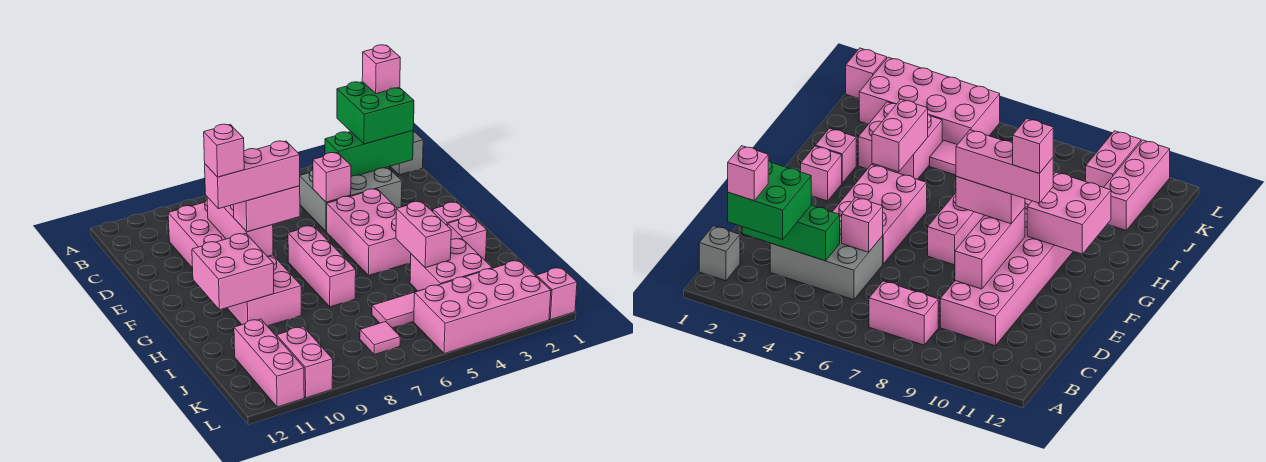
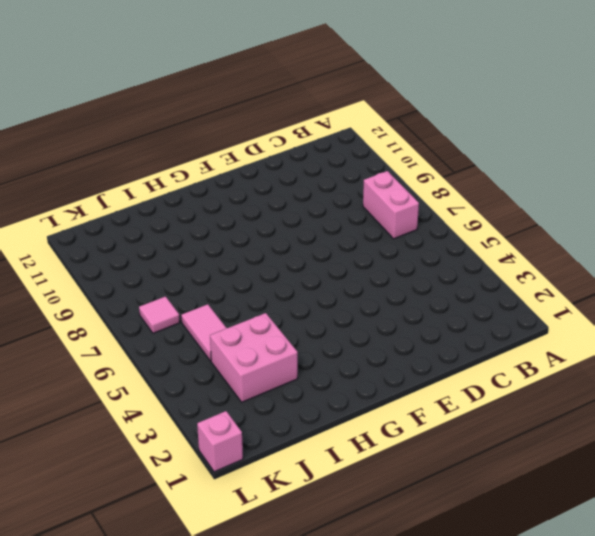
none -> grey 1x1 brick [390,131,423,175]
none -> grey 2x3 brick [300,167,402,232]
none -> pink 2x6 brick [168,200,301,326]

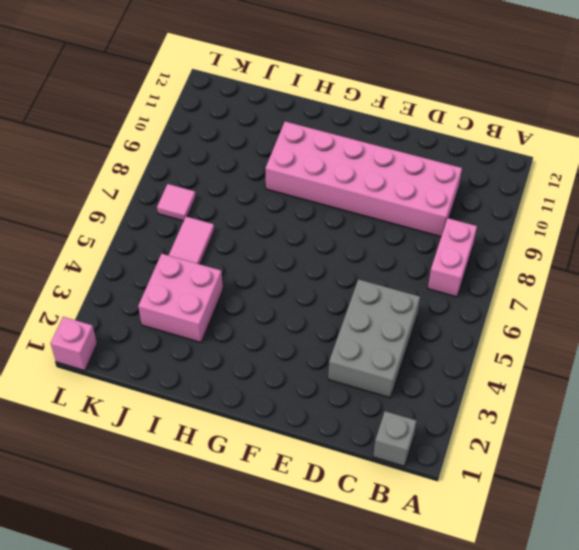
none -> pink 2x3 brick [327,189,411,275]
none -> pink 1x3 brick [288,226,356,307]
none -> pink 1x1 brick [433,202,471,226]

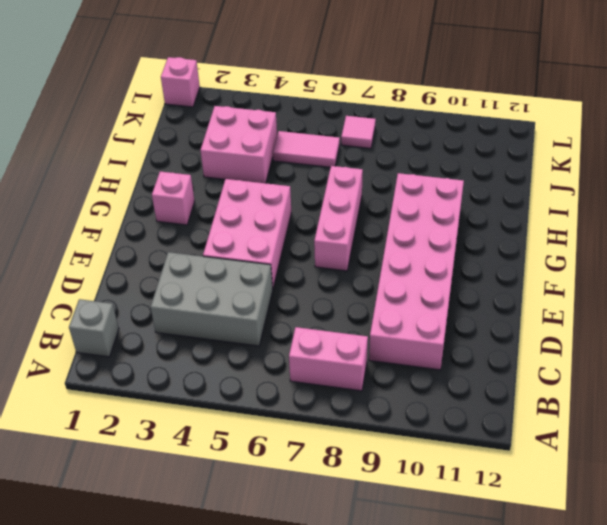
none -> pink 1x1 brick [448,216,487,260]
none -> pink 1x3 brick [234,319,304,407]
none -> pink 2x4 brick [414,260,551,354]

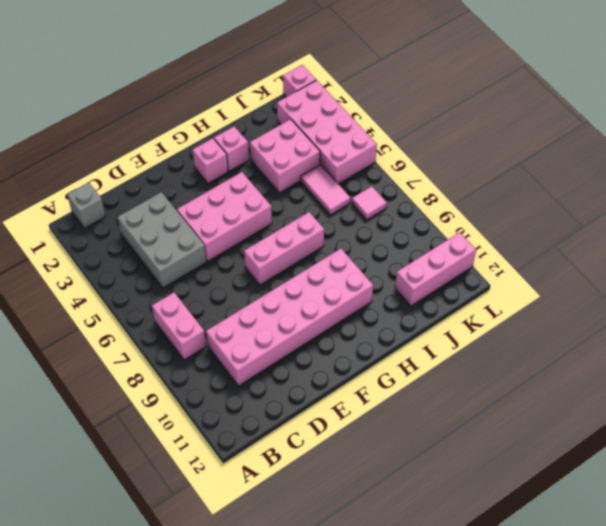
none -> pink 1x2 brick [277,327,333,398]
none -> green 1x3 brick [325,131,413,177]
none -> pink 1x1 brick [313,153,351,202]

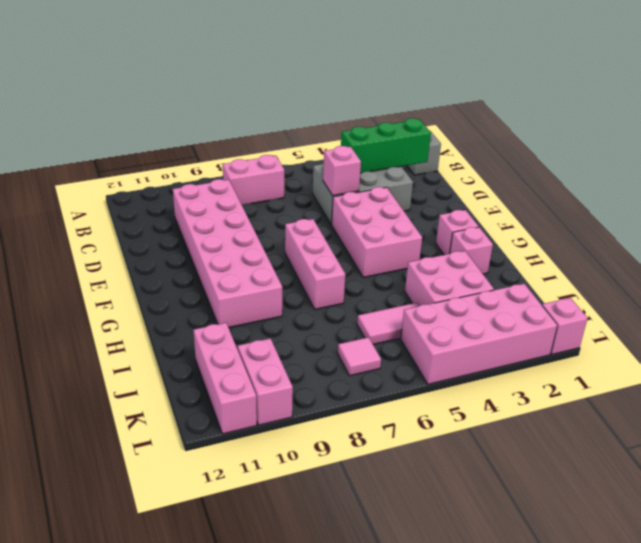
none -> pink 1x3 brick [207,197,273,256]
none -> pink 2x2 brick [192,233,274,310]
none -> pink 1x2 brick [396,201,451,268]

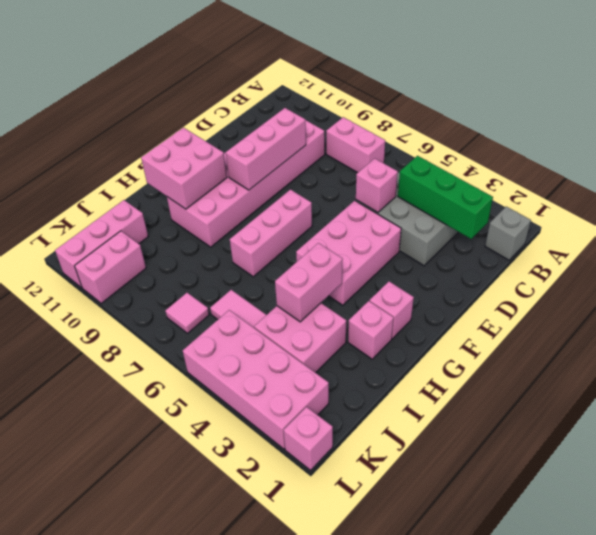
none -> green 2x2 brick [337,82,414,144]
none -> pink 1x2 brick [233,186,300,232]
none -> pink 1x1 brick [362,45,400,94]

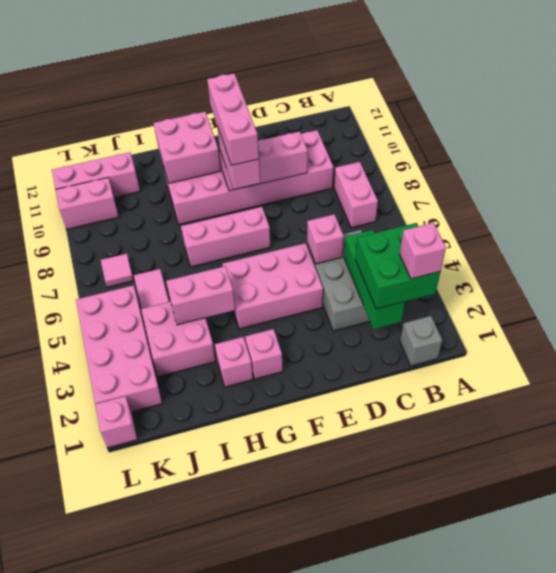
none -> pink 1x1 brick [204,124,244,177]

